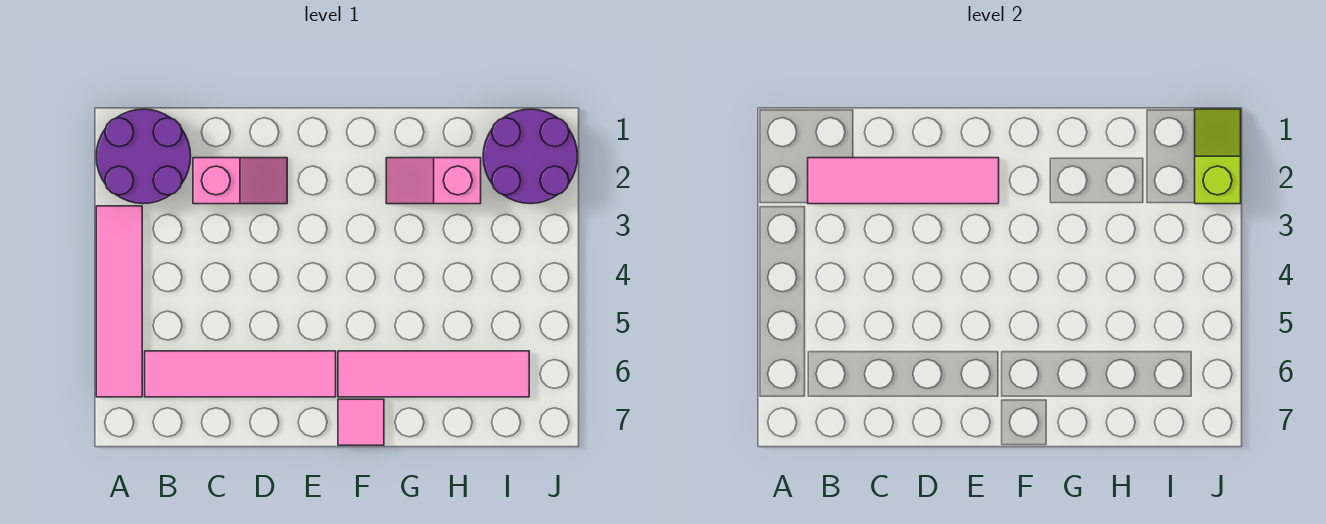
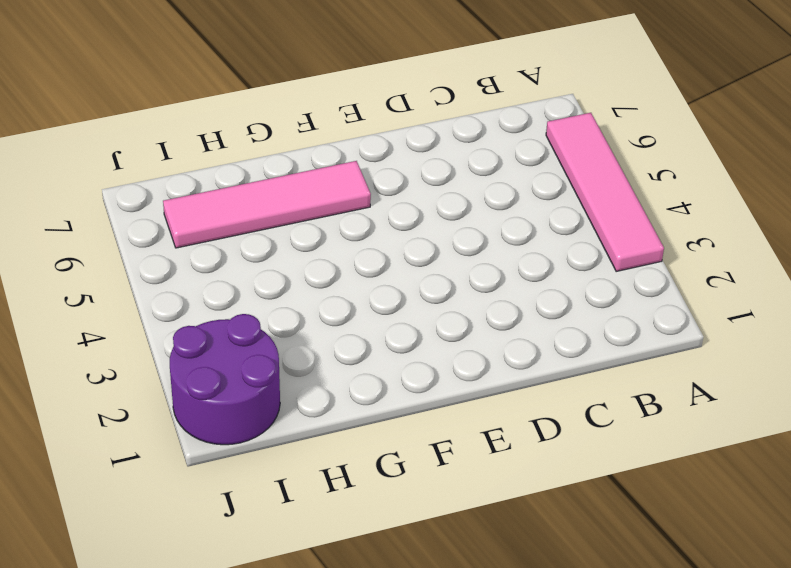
none -> purple 2x2 round brick [96,109,191,204]
none -> pink 1x4 tile [145,351,336,397]

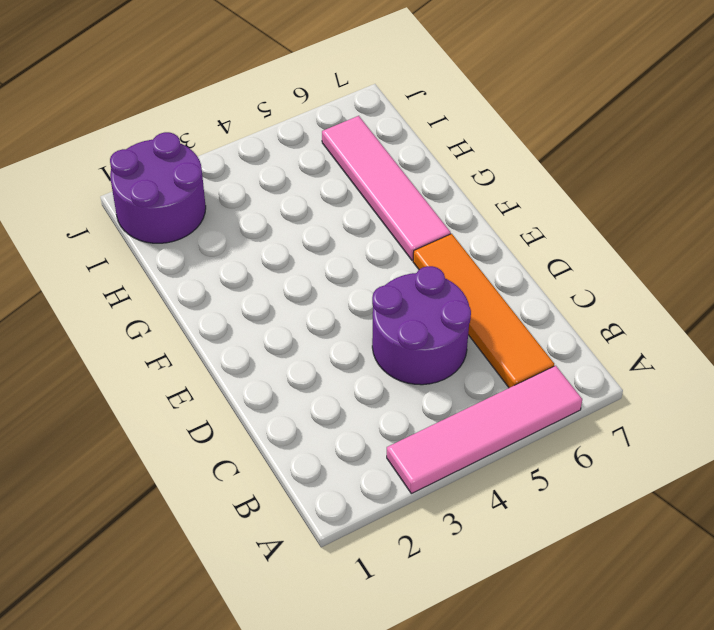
orange 1x4 tile [413,234,554,388] -> pink 1x4 tile [145,351,336,397]
purple 2x2 round brick [372,266,471,385] -> purple 2x2 round brick moved to [96,109,191,204]
none -> pink 1x2 slope [193,158,287,204]
none -> pink 1x1 tile [338,399,384,445]

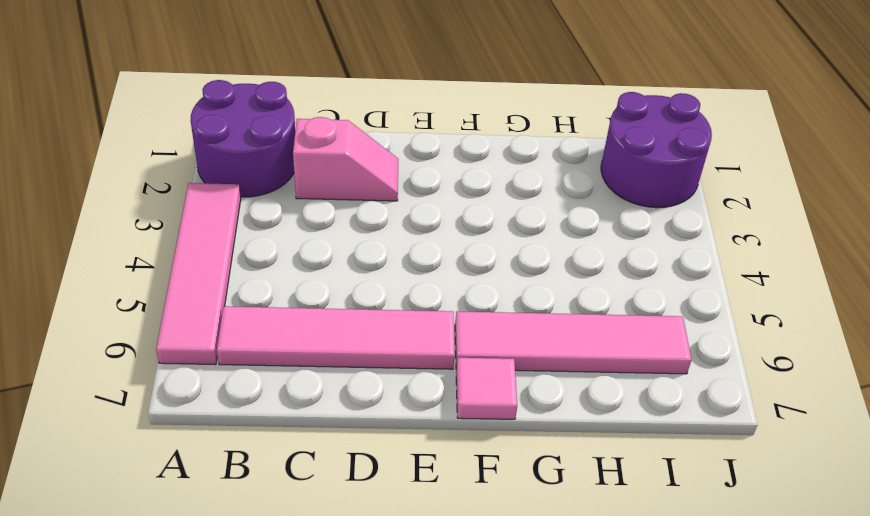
none -> pink 1x2 slope [386,158,481,204]
none -> pink 1x4 tile [808,158,999,204]

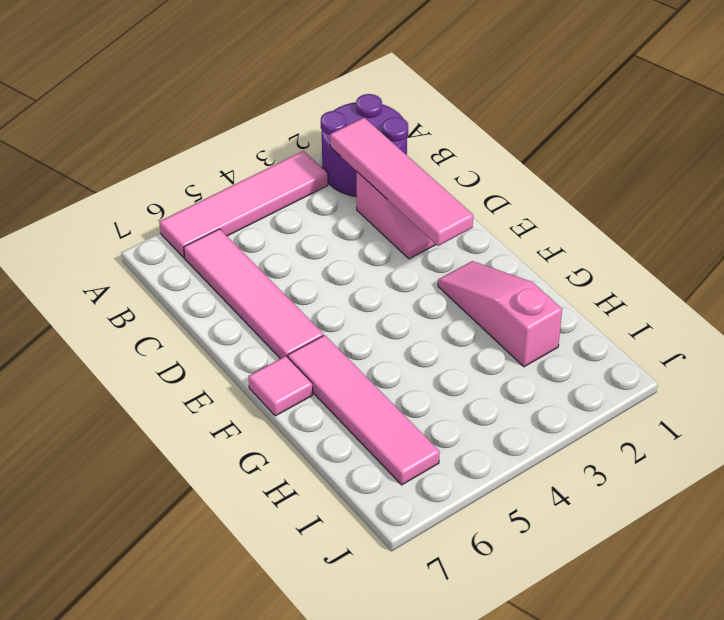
pink 1x3 slope [438,261,562,367] -> pink 1x2 slope [386,158,481,204]
none -> purple 2x2 round brick [483,109,578,204]
none -> lime 1x2 slope [1195,109,1241,204]

